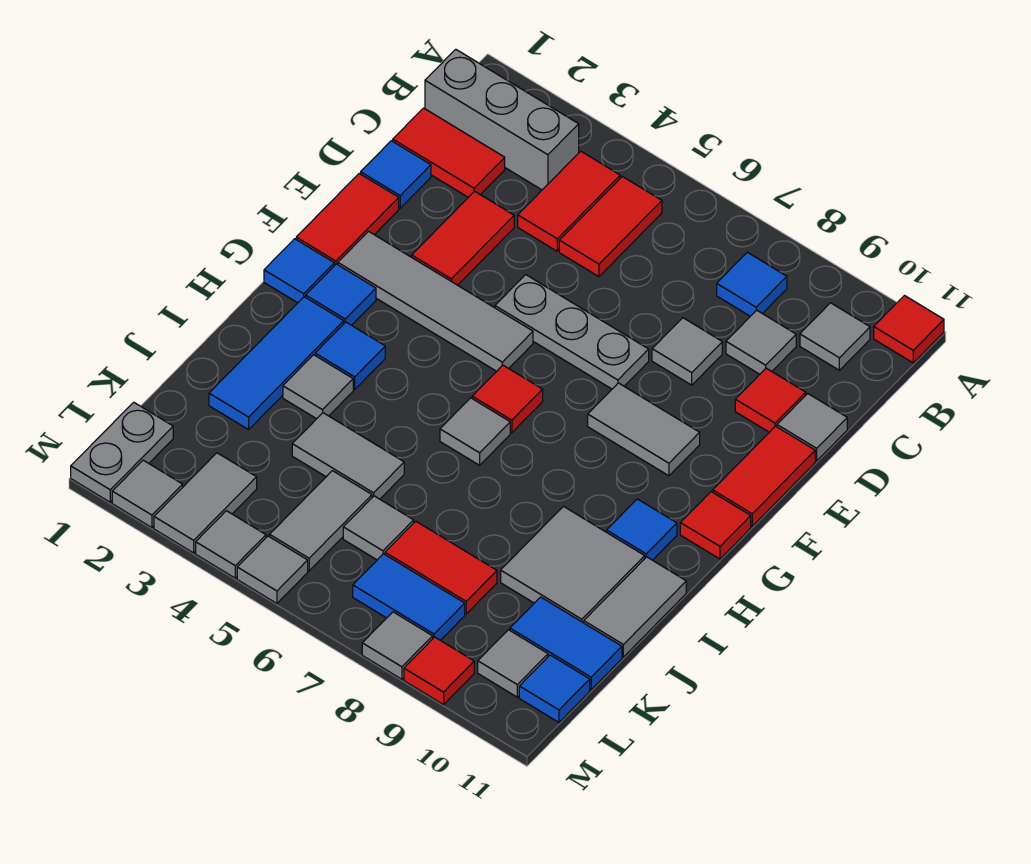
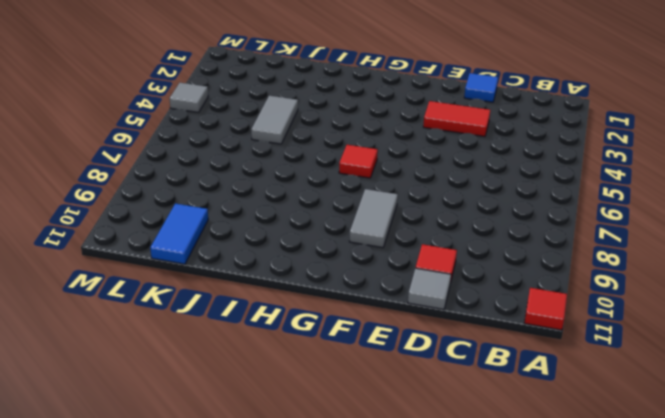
none -> grey 1x3 brick [425,49,579,190]
none -> red 1x2 tile [518,151,620,251]
none -> red 1x2 tile [559,176,662,277]
none -> blue 1x1 tile [717,252,787,316]

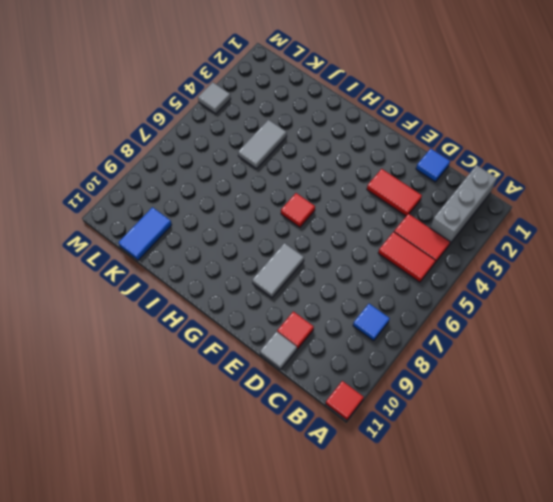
none -> grey 1x1 tile [800,303,870,370]
none -> red 1x2 tile [393,108,505,197]
none -> grey 1x1 tile [726,310,796,374]
none -> grey 1x1 tile [652,318,722,385]

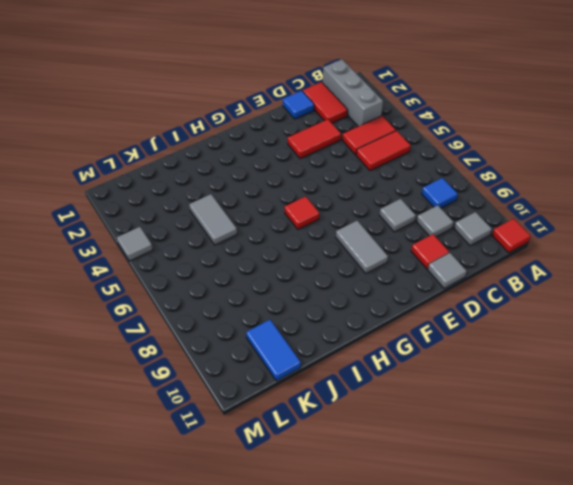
none -> red 1x2 tile [296,174,399,266]
none -> grey 1x3 plate [495,275,649,389]
none -> red 1x2 tile [713,426,815,526]
none -> grey 1x4 tile [338,231,533,371]

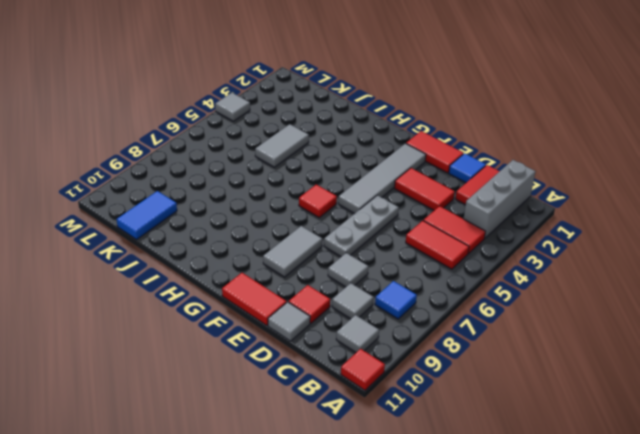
none -> blue 1x1 tile [264,239,334,303]
none -> blue 1x1 tile [306,264,376,325]
none -> red 1x1 tile [680,492,751,559]
none -> blue 1x3 tile [209,297,344,430]

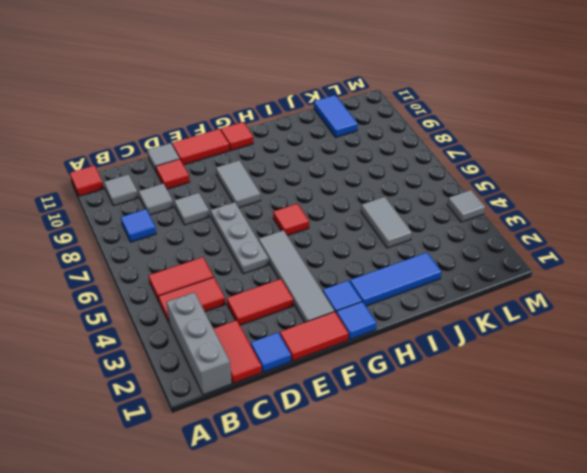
none -> blue 1x1 tile [315,322,385,389]
none -> grey 1x1 tile [440,398,510,465]
none -> blue 1x1 tile [607,499,677,560]
none -> grey 1x1 tile [283,355,353,419]

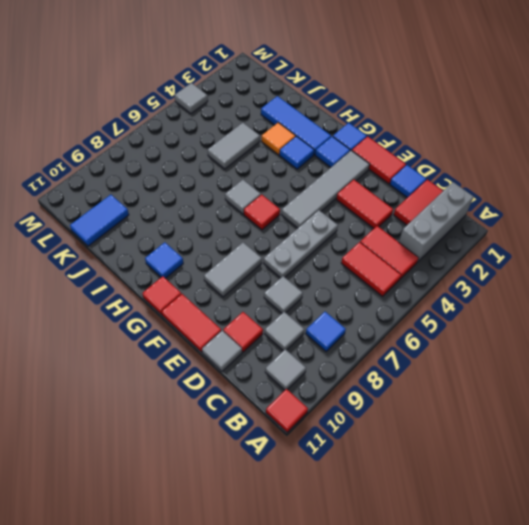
orange 1x1 tile [261,123,296,155] -> grey 1x1 tile [283,355,353,419]
none -> grey 2x2 tile [501,507,645,623]
none -> grey 1x2 tile [584,557,686,657]
none -> grey 1x2 tile [270,471,372,571]
none -> grey 1x1 tile [343,496,414,560]

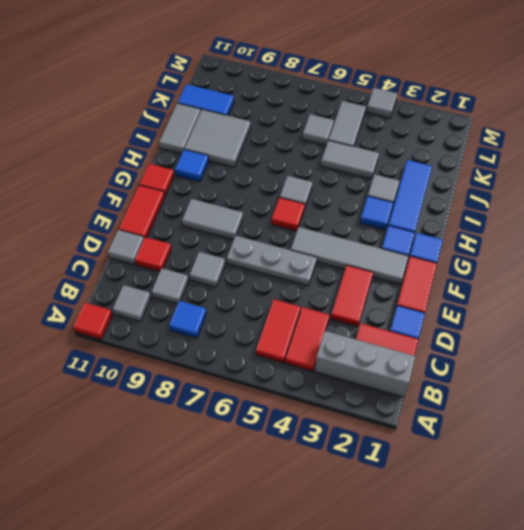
none -> red 1x2 tile [385,521,497,614]
none -> grey 1x2 plate [71,402,173,502]
none -> grey 1x2 tile [154,453,257,553]
none -> blue 1x2 tile [353,554,465,640]

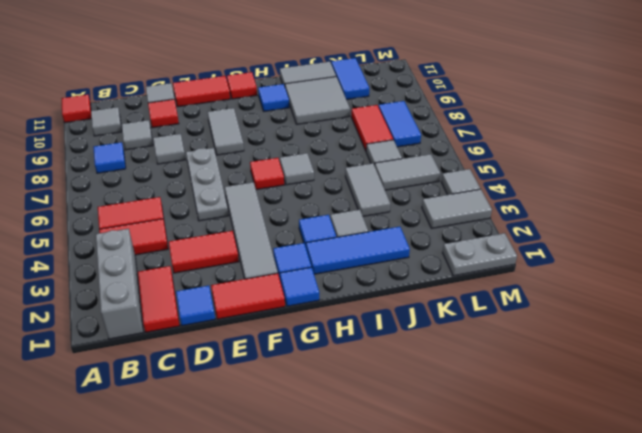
none -> grey 1x1 tile [478,630,548,697]
none -> blue 1x1 tile [519,655,590,722]
none -> grey 1x1 tile [112,460,183,528]
none -> grey 1x1 tile [237,536,308,603]

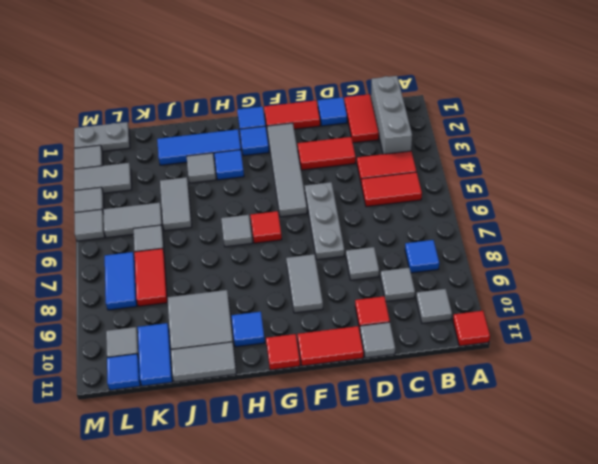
none -> grey 1x1 tile [362,612,433,679]
none -> red 1x1 tile [404,637,474,705]

